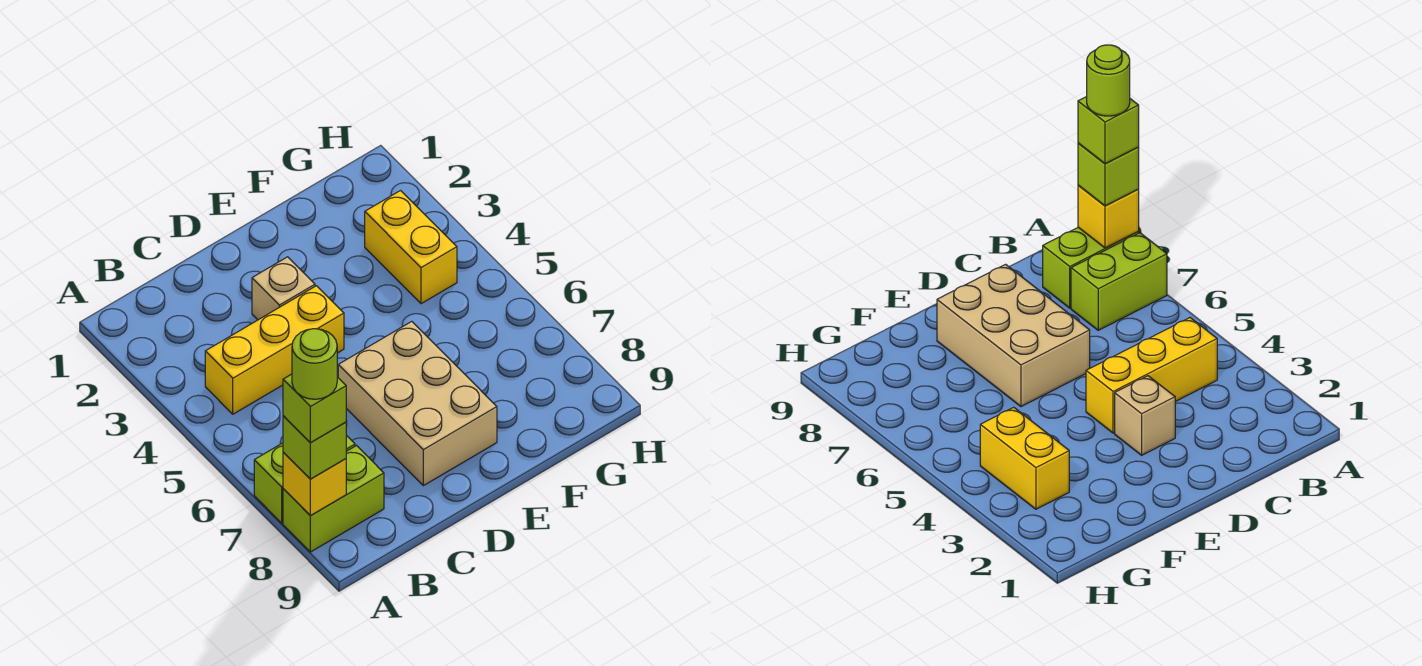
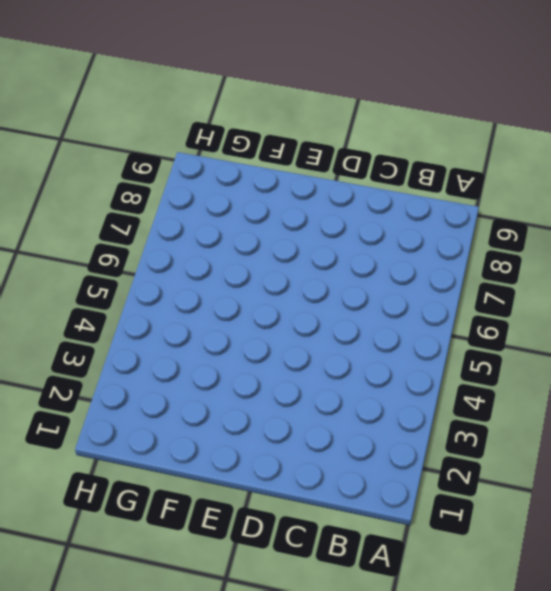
none -> lime 1x2 brick [254,435,355,523]
none -> lime 1x2 brick [283,446,384,552]

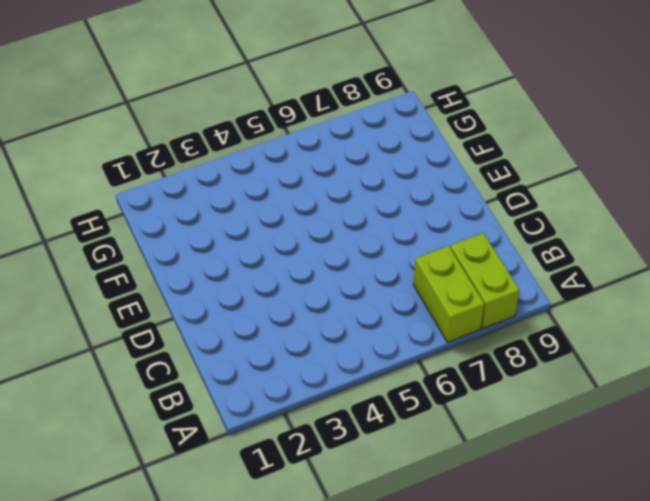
none -> yellow 1x3 brick [205,286,344,414]
none -> tan 1x1 brick [252,257,315,320]

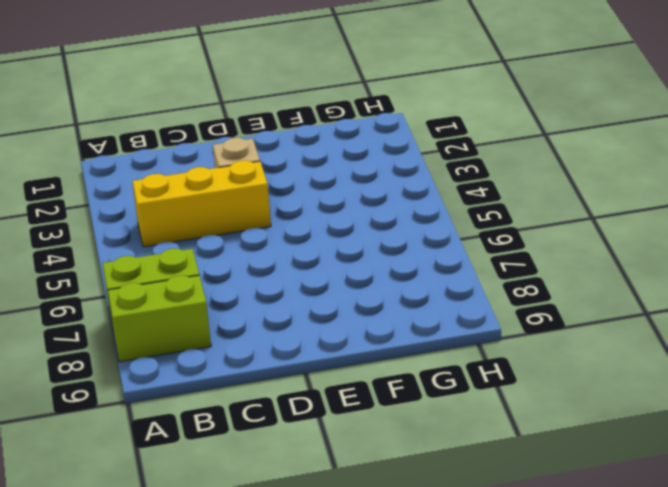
none -> tan 2x3 brick [338,321,497,486]
none -> yellow 1x2 brick [365,191,457,304]

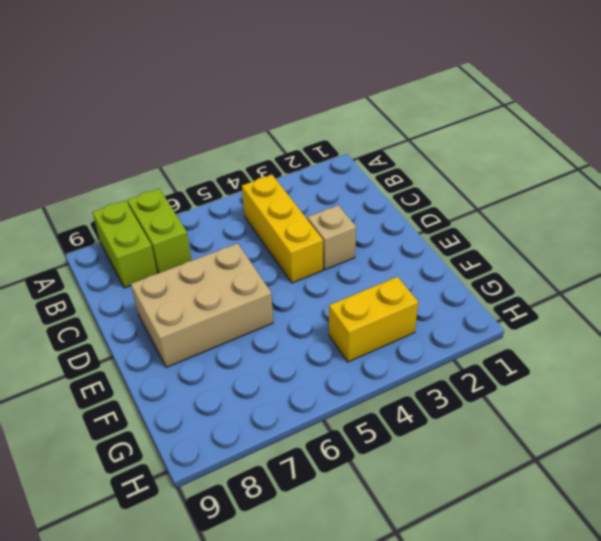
none -> yellow 1x1 brick [283,452,346,516]
none -> lime 1x1 brick [283,416,346,479]

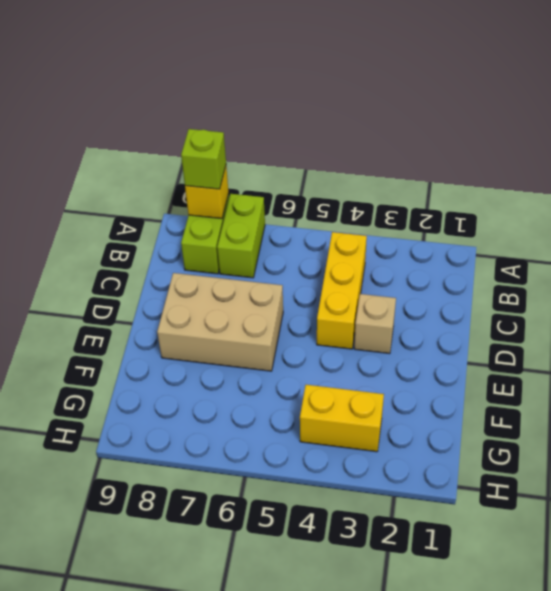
none -> lime 1x1 brick [283,374,346,443]
none -> lime 1x1 round brick [292,329,337,399]

